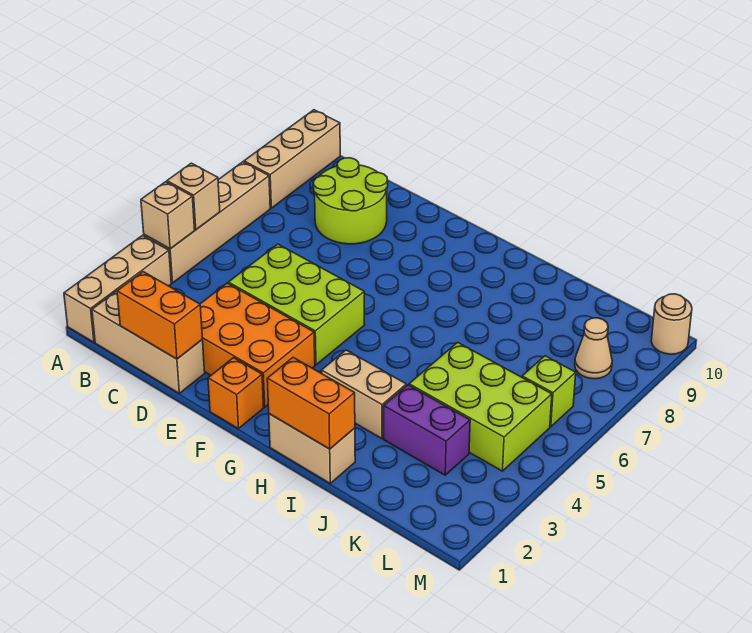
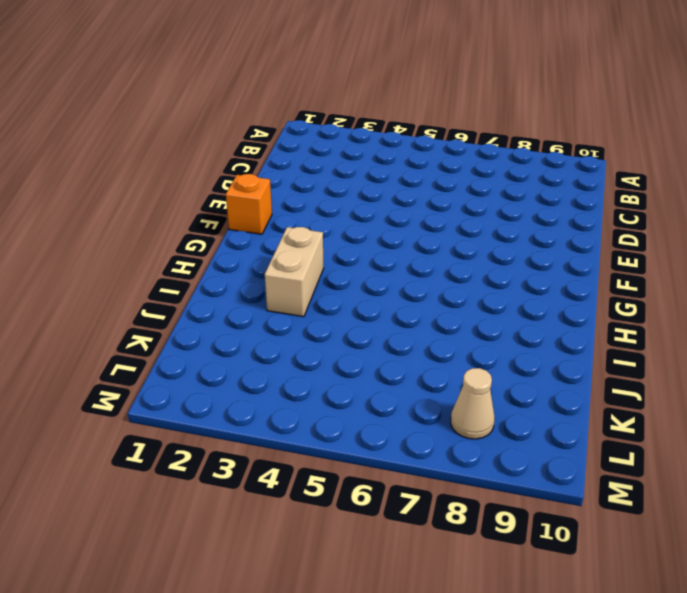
none -> tan 1x3 brick [64,236,171,342]
none -> tan 1x4 brick [144,162,270,283]
none -> tan 1x3 brick [244,110,340,208]

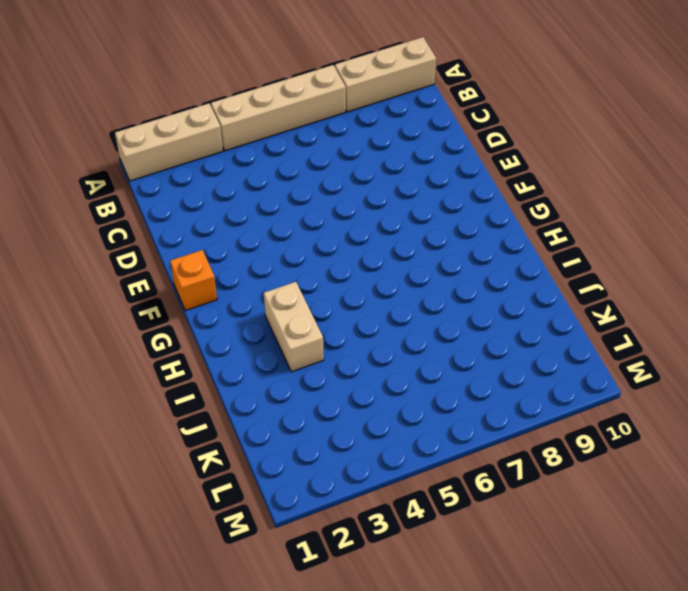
none -> tan 1x3 brick [92,291,205,393]
none -> lime 2x2 round brick [313,158,388,244]
none -> orange 2x3 brick [200,283,315,407]

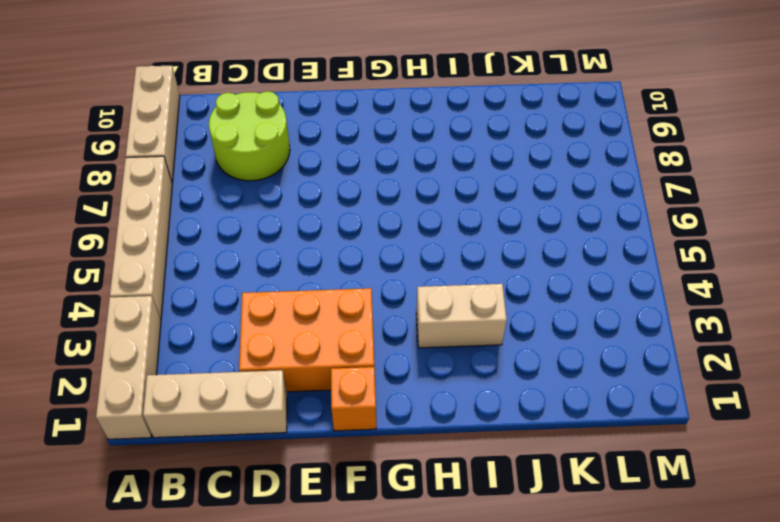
none -> lime 2x3 brick [228,244,365,365]
none -> tan 1x2 brick [269,414,355,483]
none -> purple 1x2 brick [384,385,470,475]

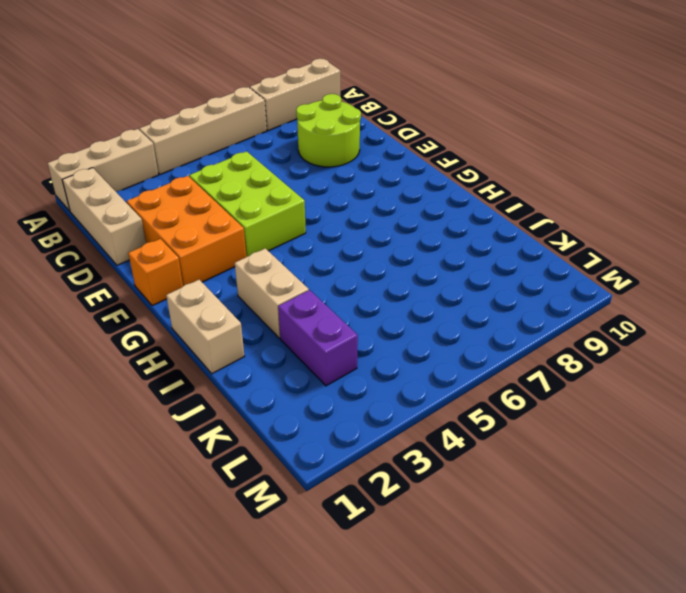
none -> lime 2x3 brick [409,342,552,471]
none -> lime 1x1 brick [522,356,576,427]
none -> tan 1x1 cone [575,318,612,379]

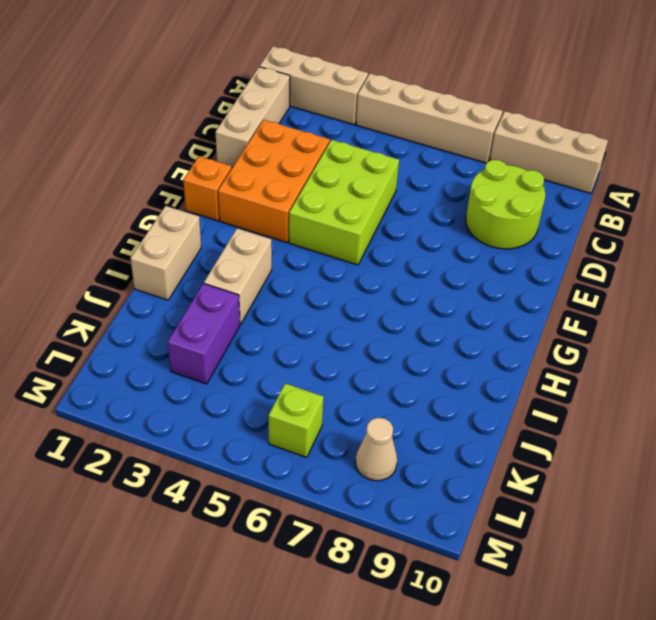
none -> lime 2x3 brick [409,342,552,471]
none -> tan 1x1 round brick [651,294,692,354]
none -> tan 1x1 brick [141,182,195,249]

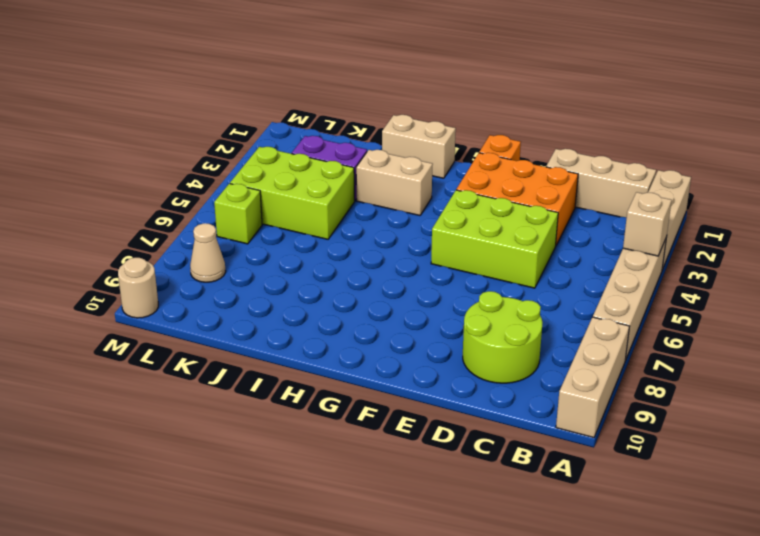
none -> tan 1x1 brick [167,163,220,230]
none -> orange 1x2 brick [117,272,202,359]
none -> orange 1x2 brick [267,358,355,449]

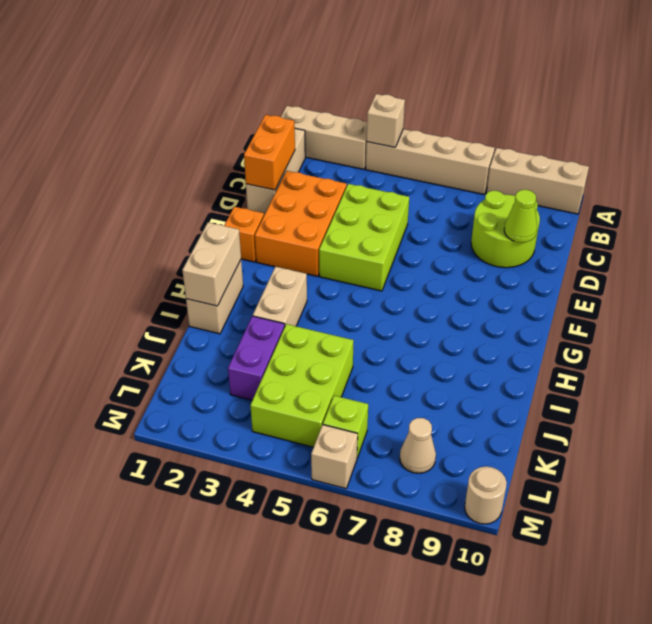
lime 1x1 cone [504,190,537,243] -> none
tan 1x2 brick [182,222,241,306] -> orange 1x2 brick [267,358,355,449]
tan 1x1 brick [311,425,358,489] -> tan 1x1 brick moved to [167,163,220,230]

